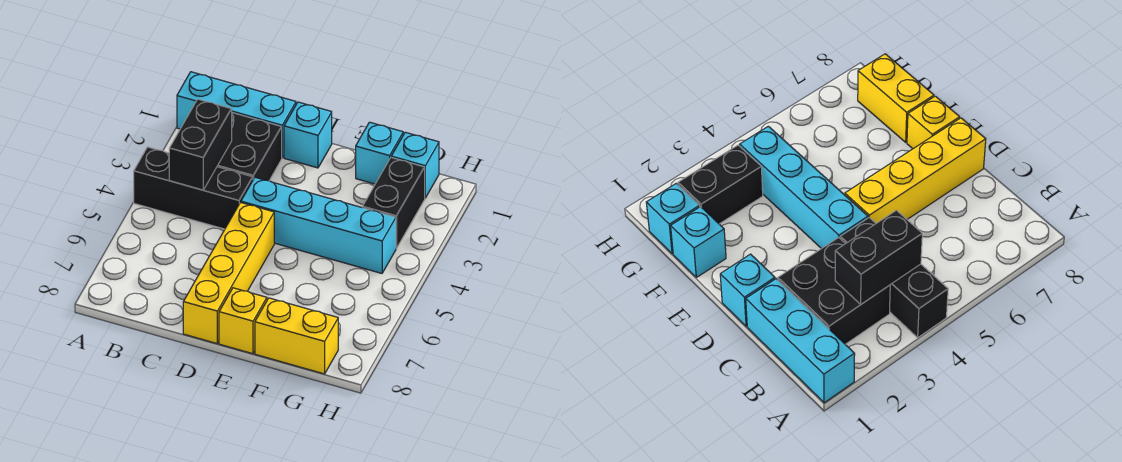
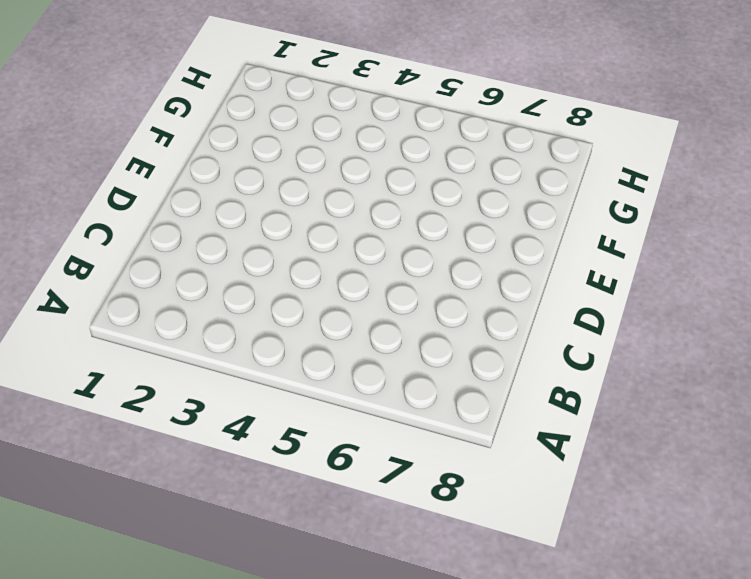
none -> cyan 1x3 brick [177,72,296,157]
none -> black 1x3 brick [134,147,253,229]
none -> black 2x2 brick [217,113,282,181]

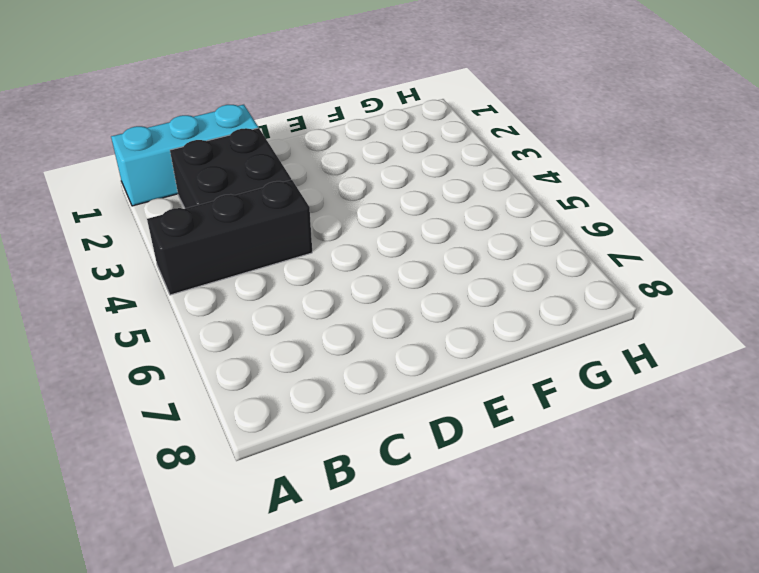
none -> cyan 1x1 brick [284,102,332,168]
none -> cyan 1x4 brick [241,177,396,273]
none -> yellow 1x4 brick [183,202,274,343]

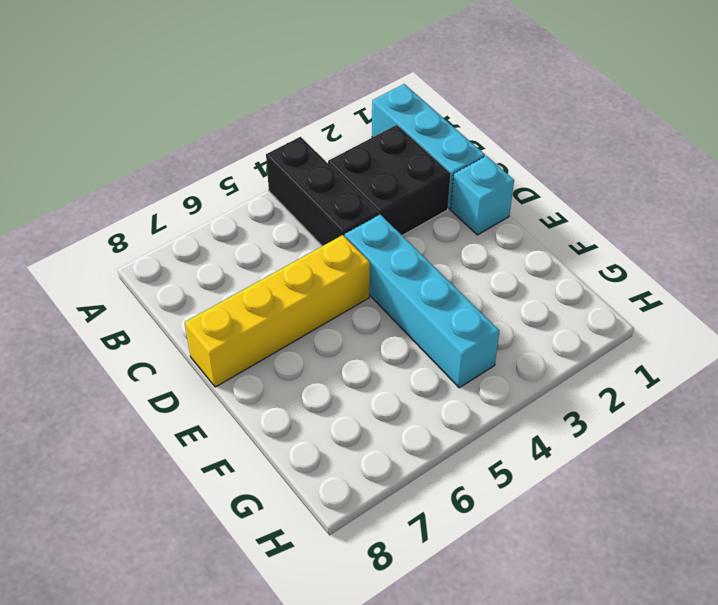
none -> yellow 1x1 brick [219,288,267,354]
none -> cyan 1x1 brick [356,122,403,184]
none -> yellow 1x2 brick [255,298,338,374]

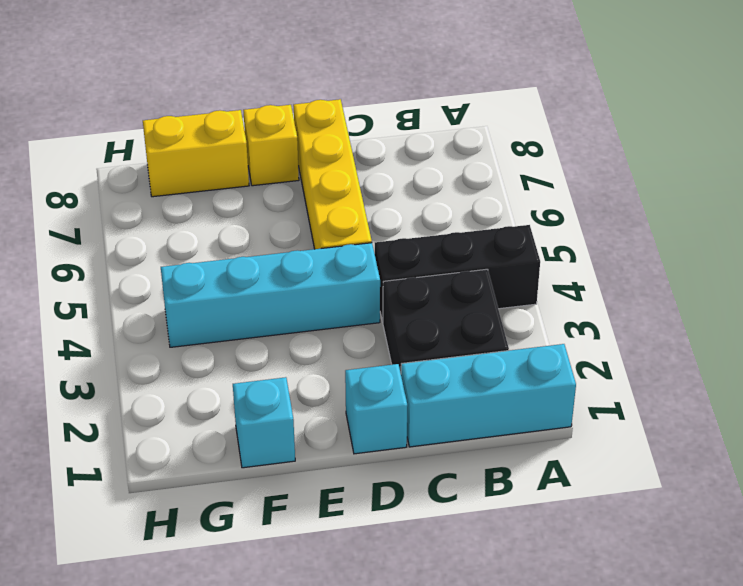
none -> cyan 1x1 brick [391,132,439,198]
none -> black 1x2 brick [363,158,425,248]
none -> black 1x2 brick [169,99,232,190]

